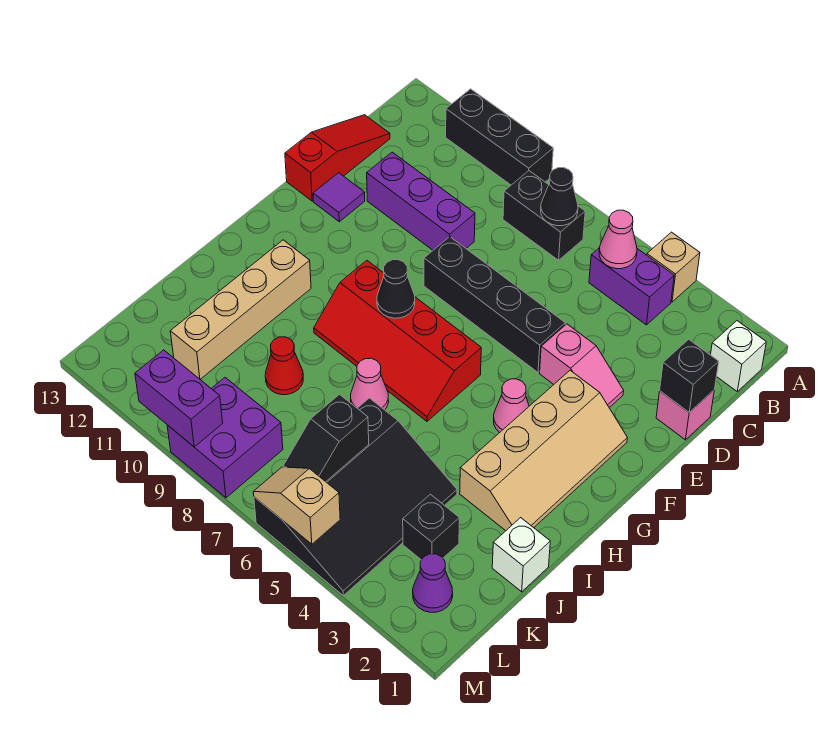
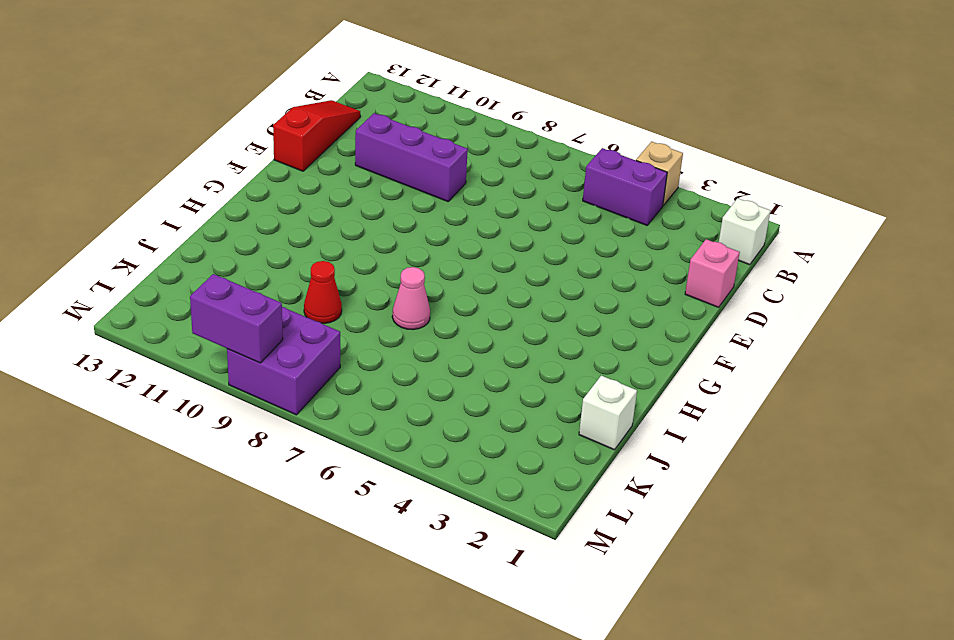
none -> black 1x3 brick [446,89,553,185]
none -> black 1x2 brick [503,171,585,260]
none -> pink 1x2 slope [540,324,624,408]

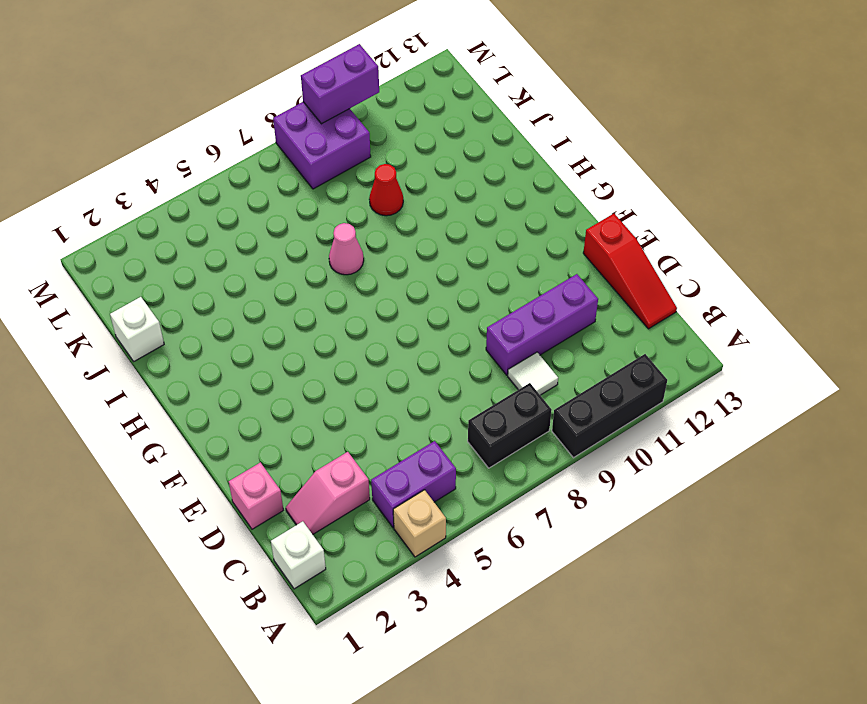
pink 1x2 slope [286,452,370,534] -> pink 1x2 slope moved to [540,324,624,408]
white 1x1 tile [508,352,558,395] -> none
none -> black 1x4 brick [424,237,565,372]
none -> purple 1x1 tile [313,173,365,222]
none -> tan 2x4 slope [460,370,627,531]

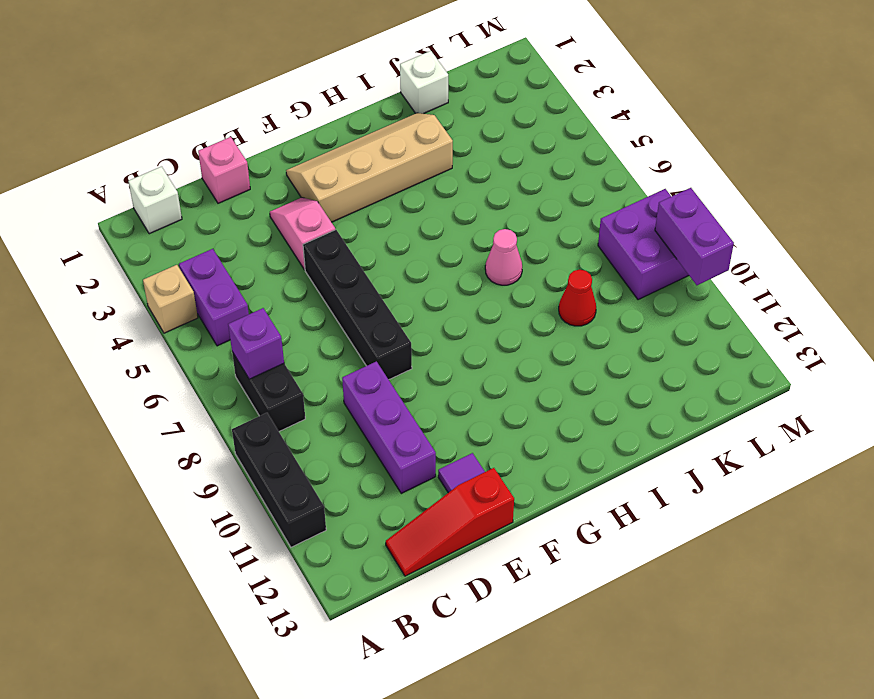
purple 1x1 brick [228,308,284,379] -> black 1x1 cone [541,168,578,226]
none -> pink 1x1 cone [494,379,529,433]
none -> red 2x4 slope [314,260,481,421]
none -> tan 1x4 brick [170,240,311,379]

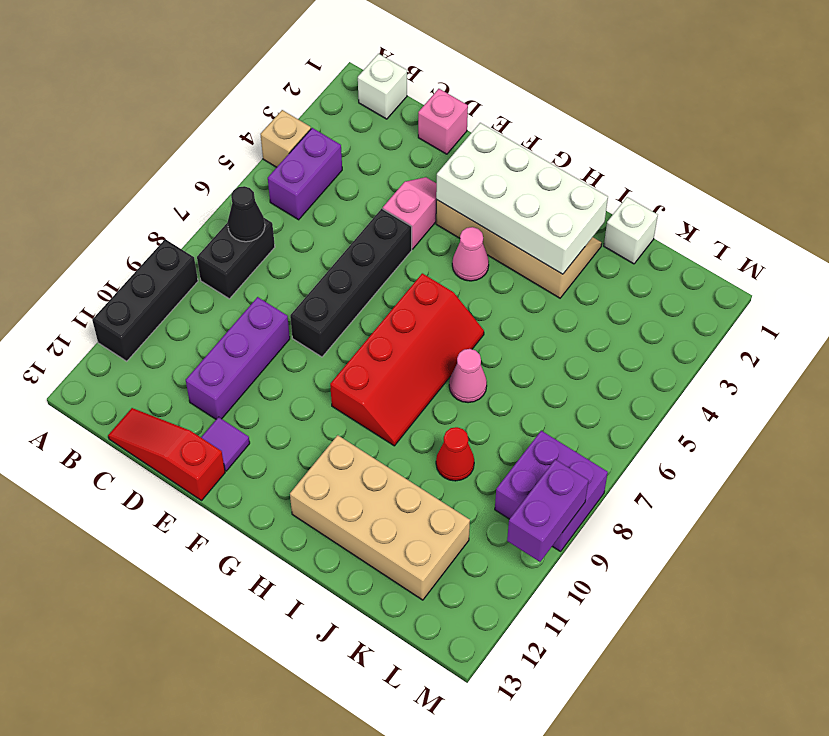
white 2x4 brick [436,123,608,274] -> none
tan 2x4 brick [290,435,470,600] -> tan 1x4 brick [170,240,311,379]
none -> black 3x4 slope [254,398,457,595]
none -> black 1x1 brick [403,494,460,560]
none -> purple 1x1 cone [413,554,453,612]

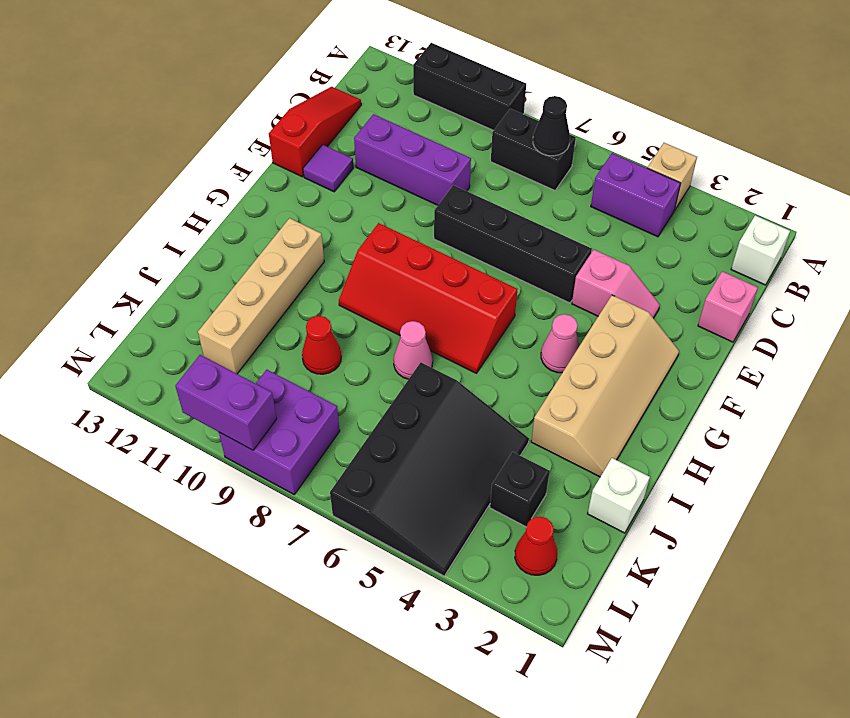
red 1x1 cone [515,516,557,575] -> purple 1x1 cone [413,554,453,612]
none -> pink 1x1 cone [599,210,637,269]
none -> black 1x1 brick [660,339,719,412]
none -> black 1x1 cone [377,260,415,318]

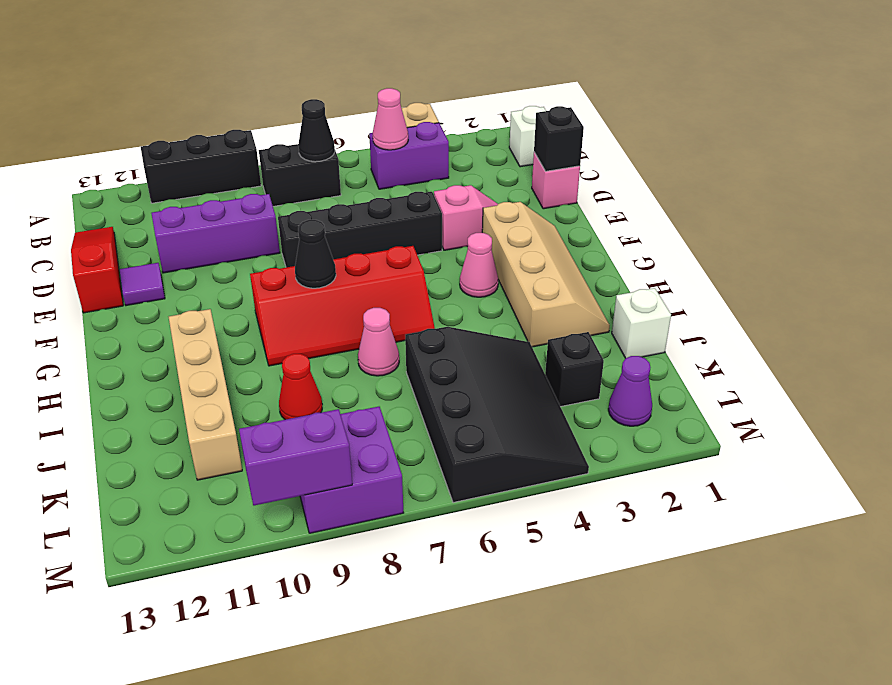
none -> black 1x2 slope [283,395,369,482]
none -> tan 1x2 slope [253,467,340,544]

